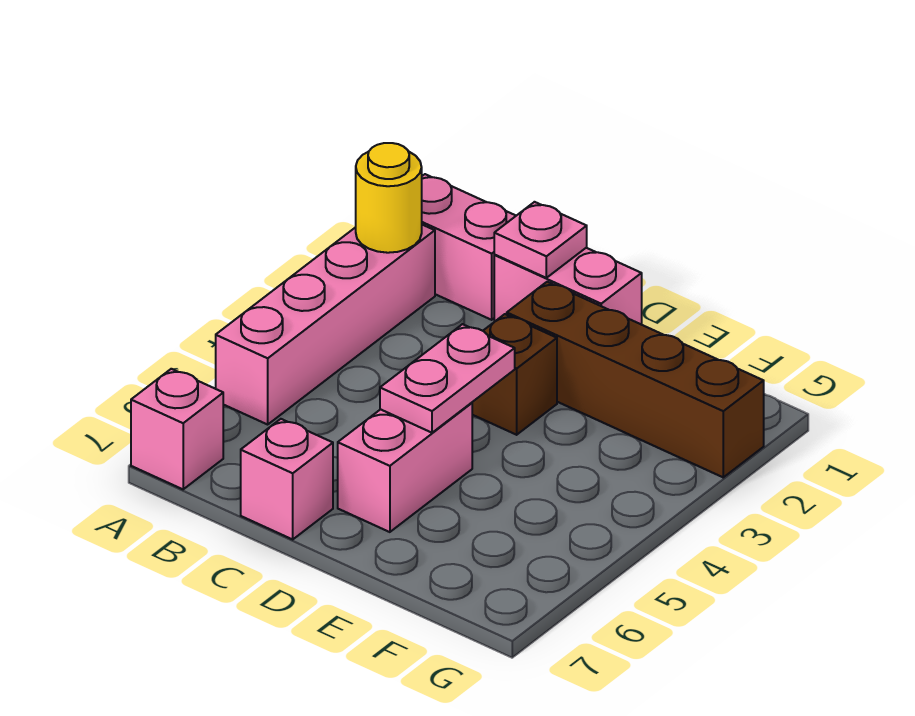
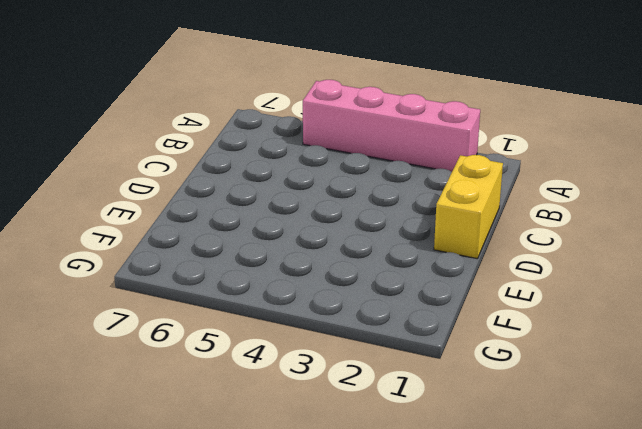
yellow 1x2 brick [434,155,503,259] -> pink 1x2 brick [494,248,642,325]
none -> pink 1x2 brick [422,174,516,320]
none -> pink 1x1 brick [131,369,223,489]

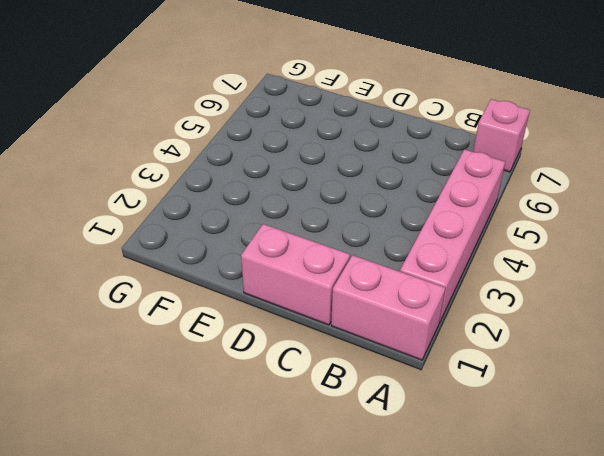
none -> pink 1x1 brick [241,419,333,539]
none -> brown 1x4 brick [507,282,764,477]

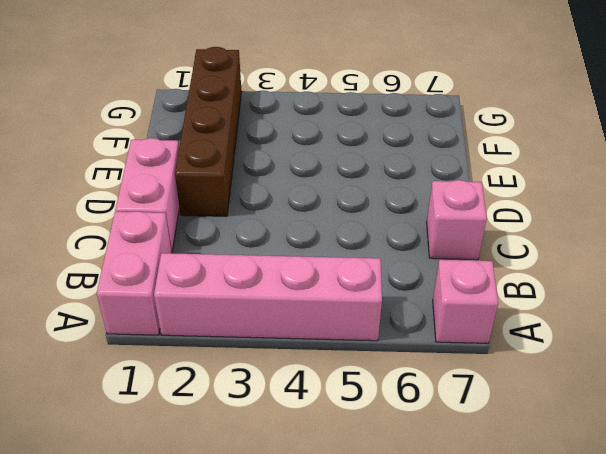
none -> brown 1x1 brick [472,314,557,435]
none -> pink 1x2 brick [338,403,472,532]

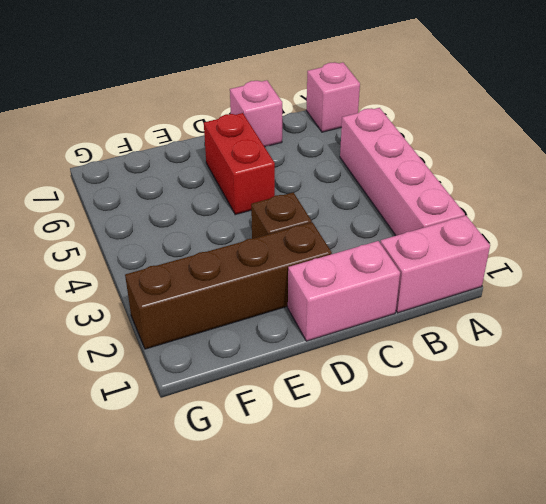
red 1x2 brick [204,113,275,215] -> pink 1x2 brick [338,403,472,532]
none -> yellow 1x1 round brick [356,143,422,253]
none -> pink 1x1 plate [494,202,587,278]

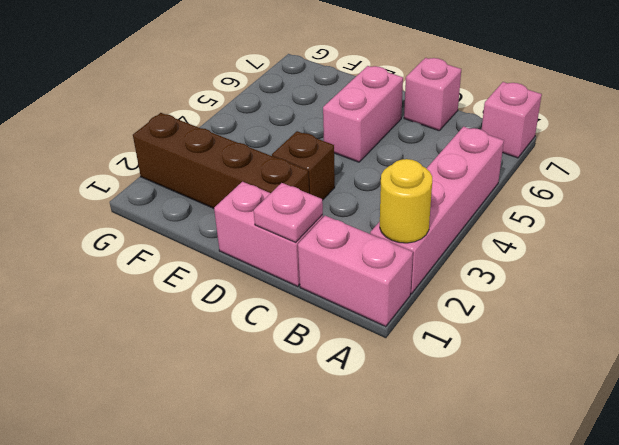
none -> pink 1x2 plate [380,324,515,433]

